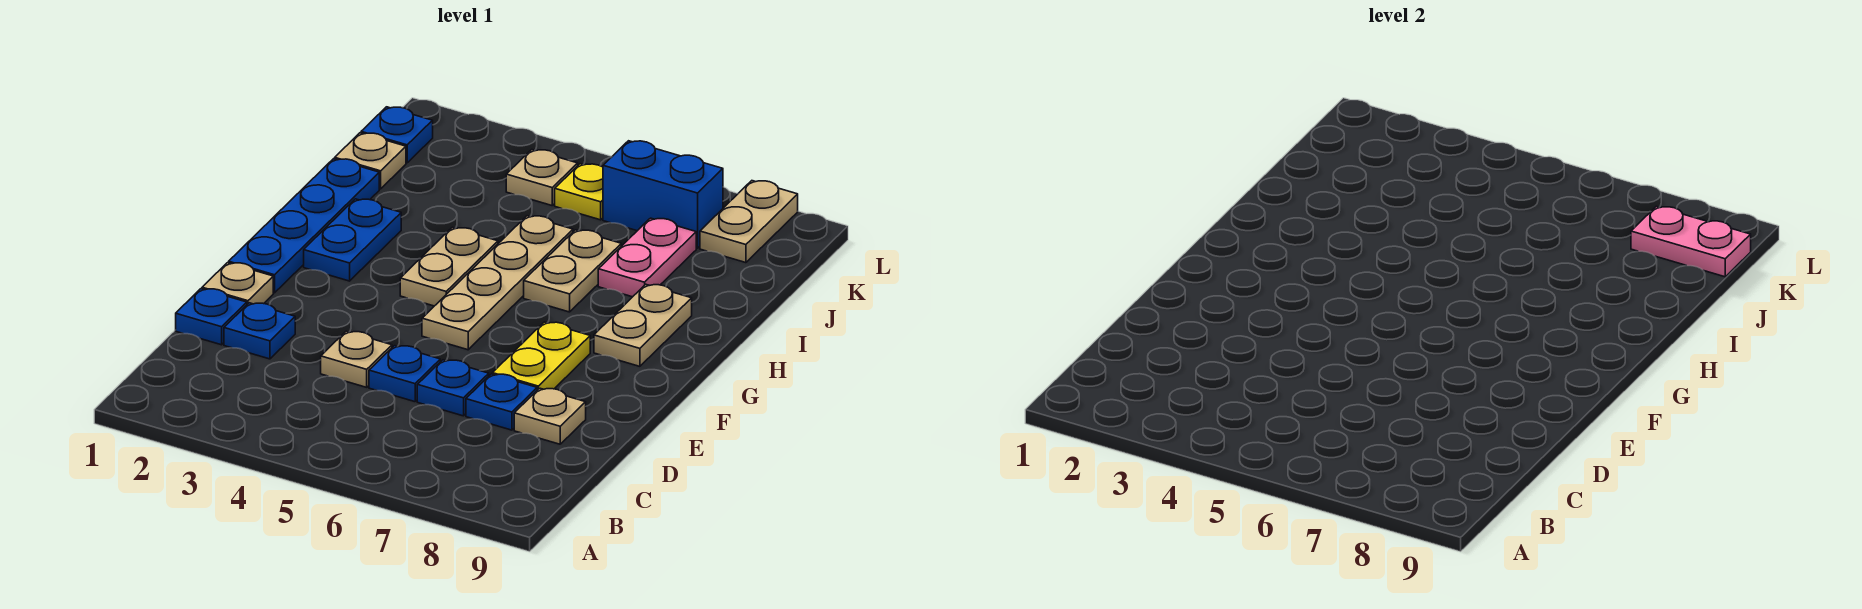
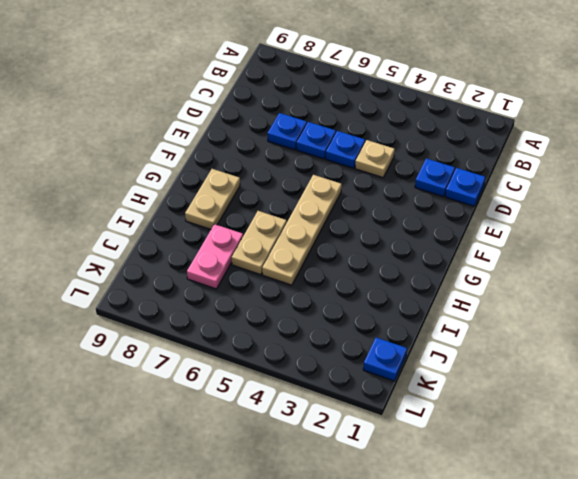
none -> tan 1x1 plate [514,388,586,444]
none -> tan 1x1 plate [202,263,273,304]
none -> yellow 1x2 plate [492,322,590,390]

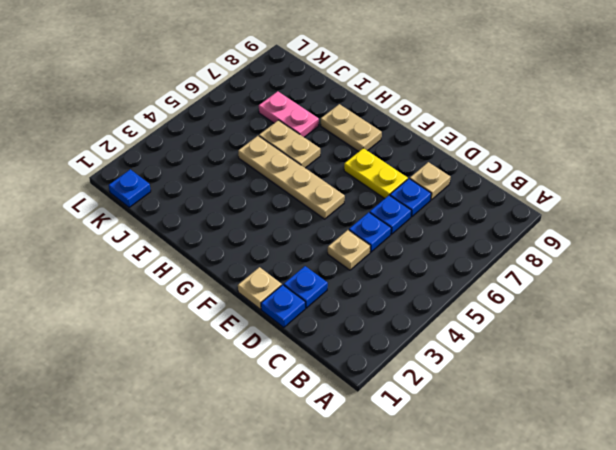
none -> blue 1x4 plate [229,159,379,293]
none -> blue 1x2 plate [304,199,401,281]
none -> tan 1x2 plate [400,227,498,306]

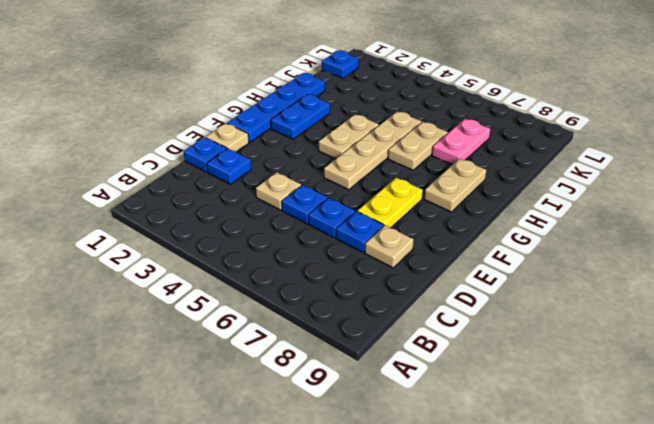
none -> tan 1x1 plate [335,133,406,189]
none -> tan 1x1 plate [506,150,578,205]
none -> yellow 1x1 plate [555,164,603,220]

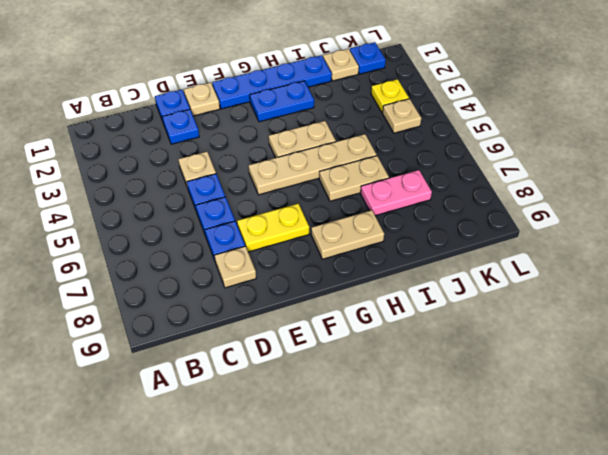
yellow 1x1 plate [371,79,409,113] -> yellow 1x1 plate moved to [555,164,603,220]
none -> blue 1x2 brick [603,141,723,248]
none -> tan 1x2 plate [700,181,798,263]
none -> pink 1x2 plate [1631,206,1751,277]

